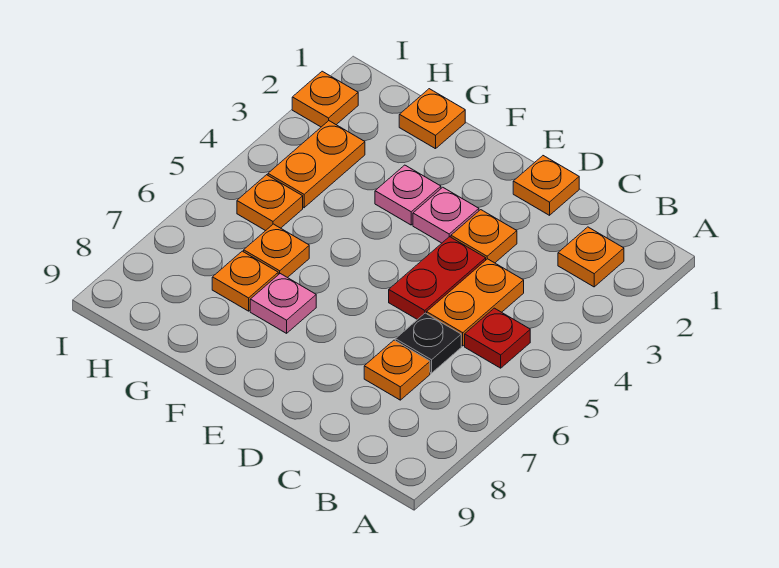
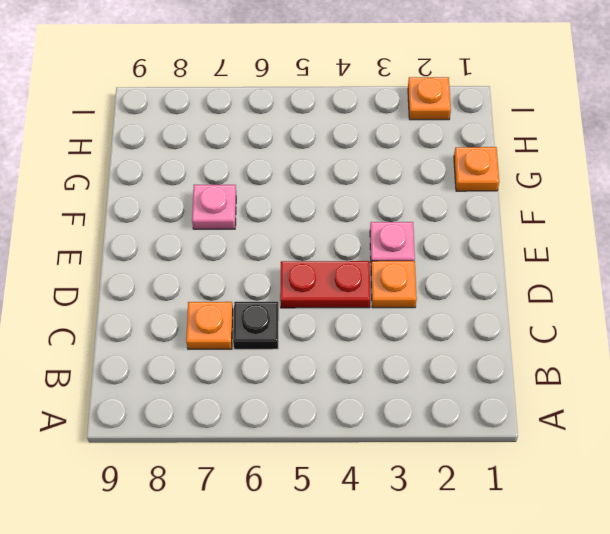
none -> orange 1x1 plate [558,227,624,287]
none -> red 1x1 plate [465,308,530,368]
none -> orange 1x2 plate [427,259,524,346]

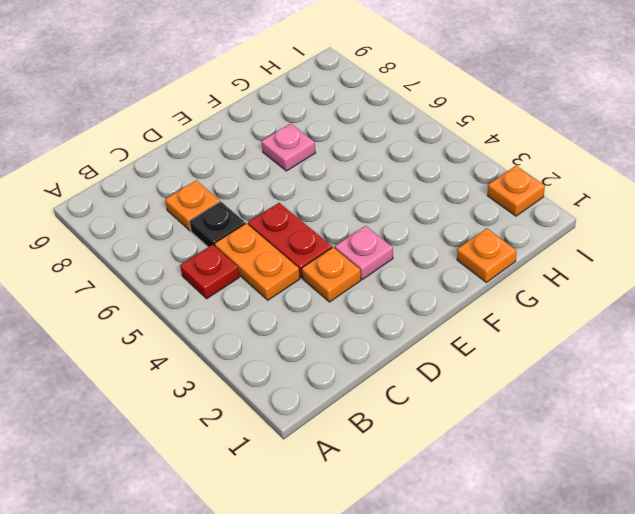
none -> orange 1x1 plate [558,227,624,287]
none -> orange 1x1 plate [513,156,579,215]
none -> pink 1x1 plate [375,165,441,225]

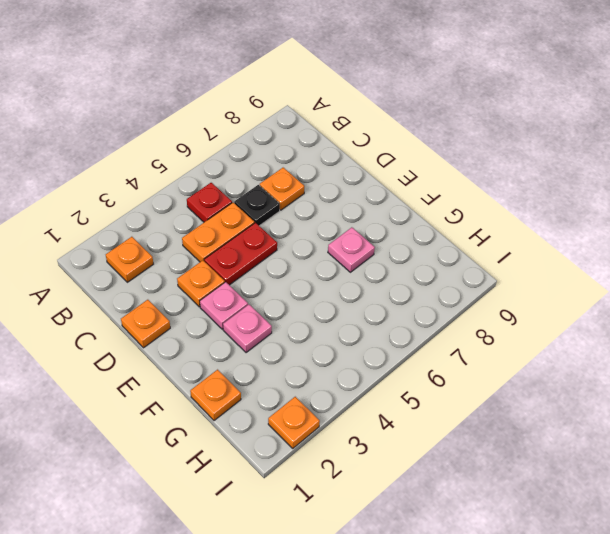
none -> orange 1x1 plate [244,224,309,278]
none -> orange 1x1 plate [212,251,278,311]
none -> orange 1x2 plate [268,121,365,208]

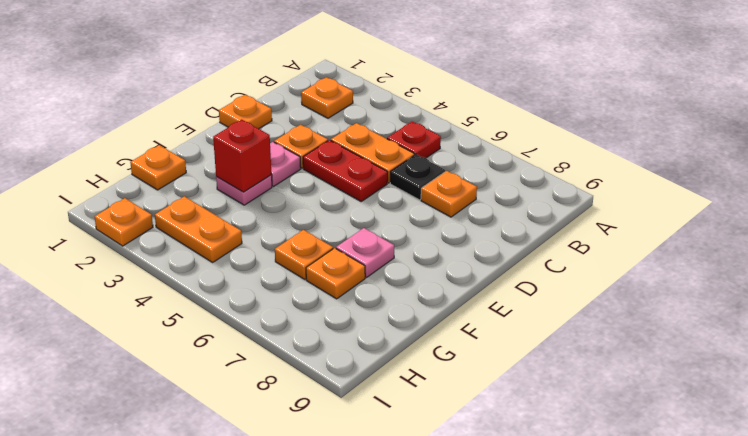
red 1x1 brick [213,120,272,192] -> none
none -> orange 1x1 plate [237,175,303,231]

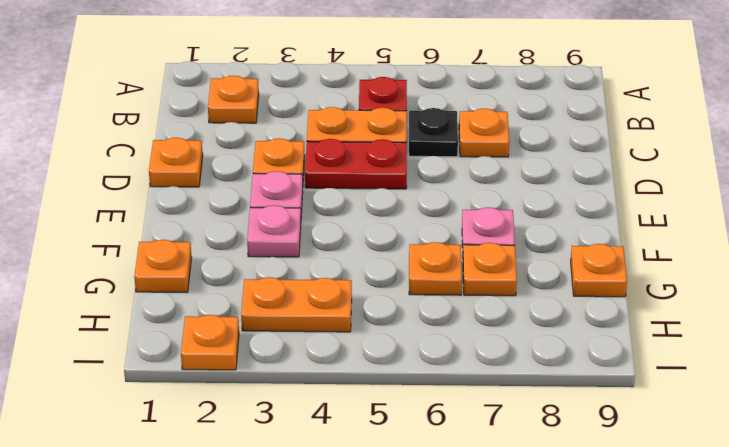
orange 1x1 plate [571,244,627,297] -> orange 1x1 plate moved to [237,175,303,231]

